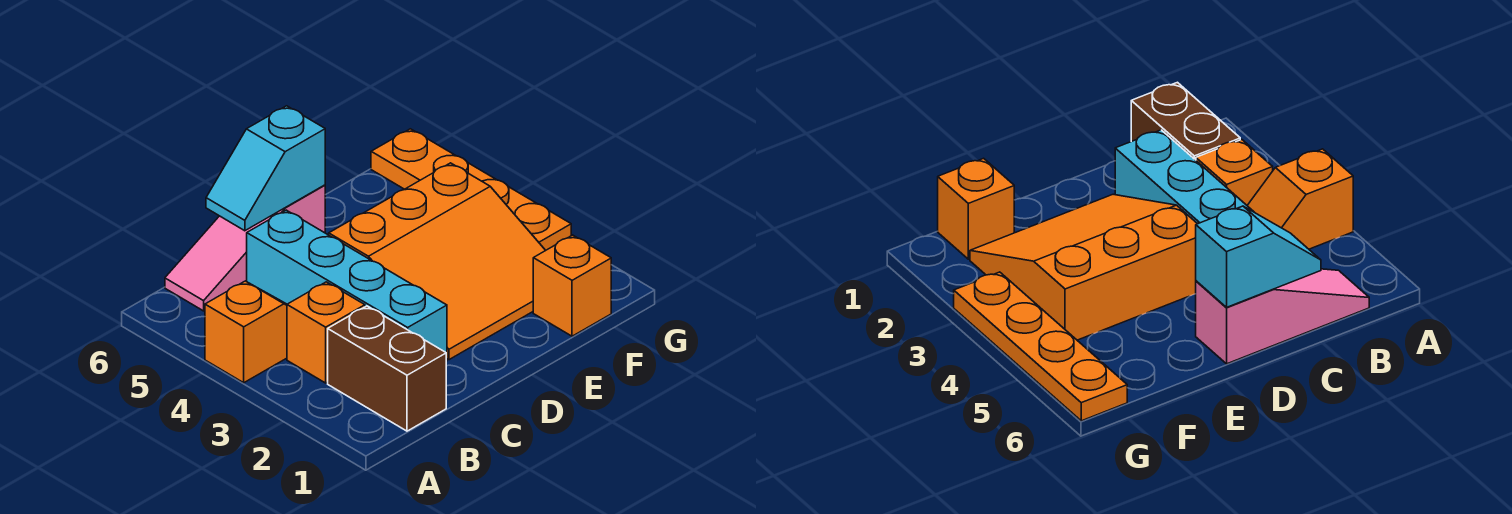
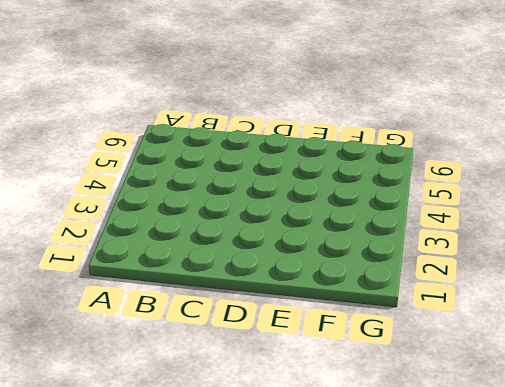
none -> orange 1x2 slope [205,281,287,383]
none -> brown 1x2 brick [328,306,446,431]

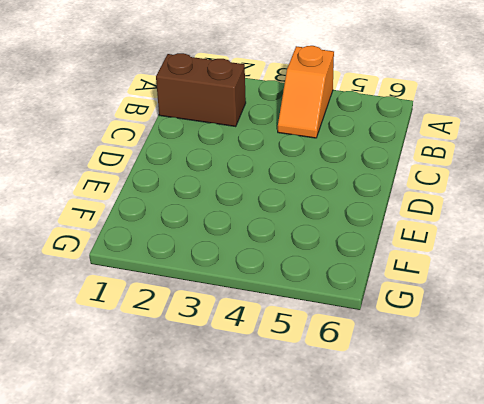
none -> orange 1x1 brick [287,282,365,383]
none -> pink 1x3 slope [165,185,325,311]

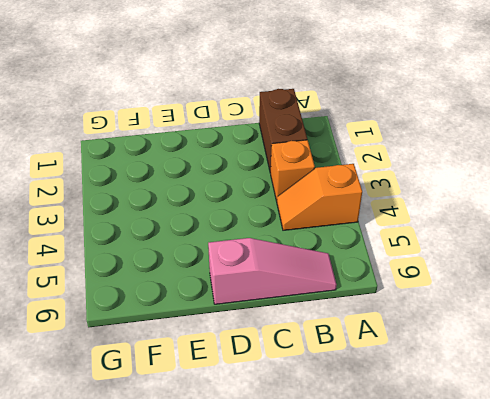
none -> cyan 1x4 brick [247,210,447,361]
none -> orange 3x3 slope [329,163,546,360]

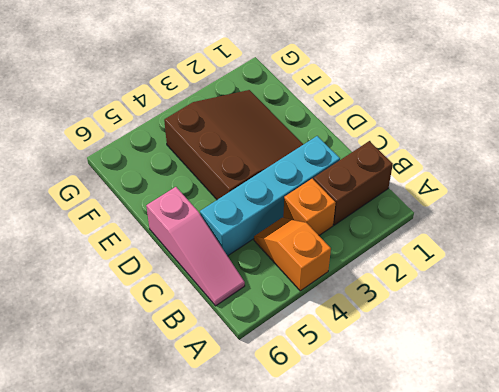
brown 3x3 slope [164,90,303,200] -> orange 3x3 slope [329,163,546,360]
none -> orange 1x1 brick [533,235,611,336]
none -> orange 1x4 plate [371,129,571,250]

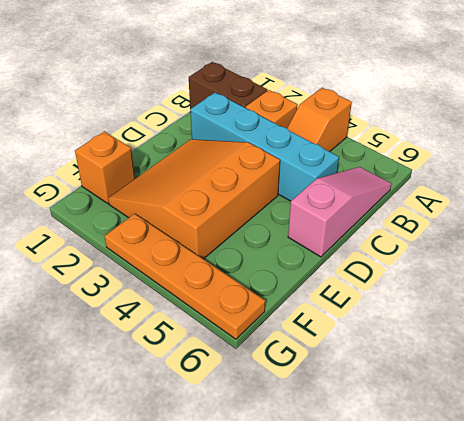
none -> cyan 1x2 slope [206,106,325,231]

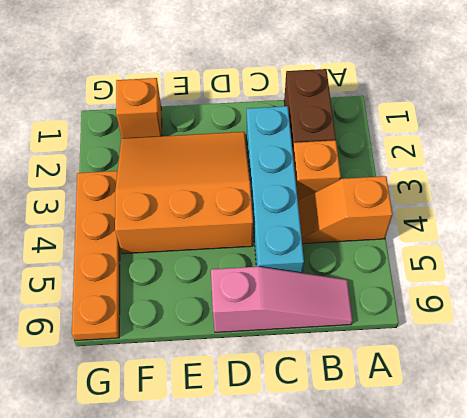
none -> cyan 1x2 slope [206,106,325,231]

